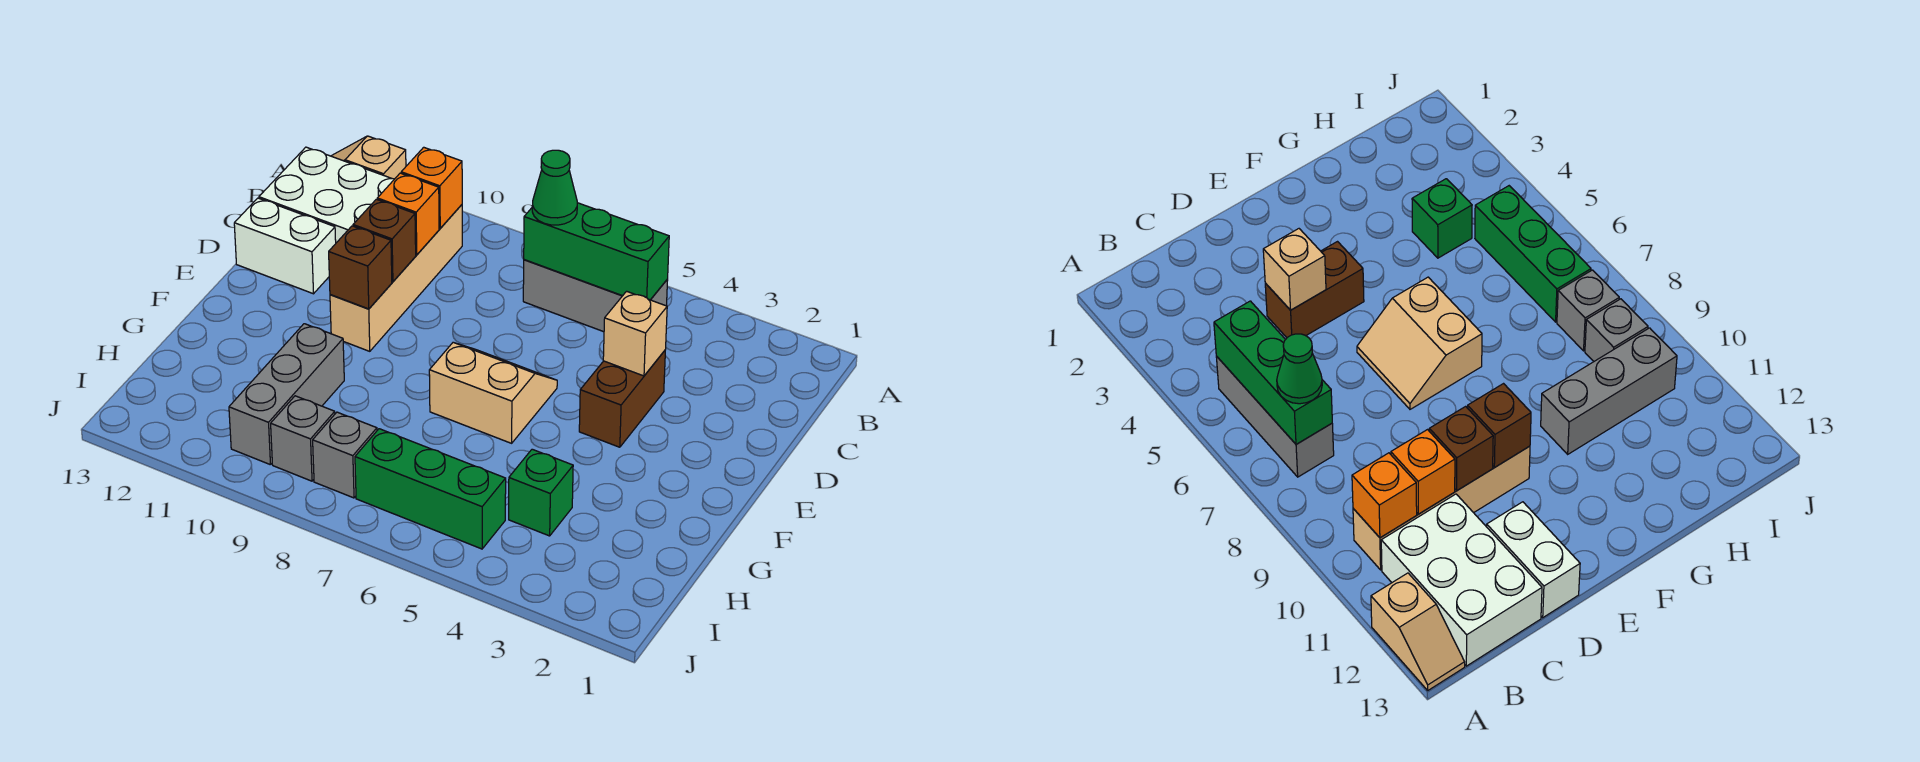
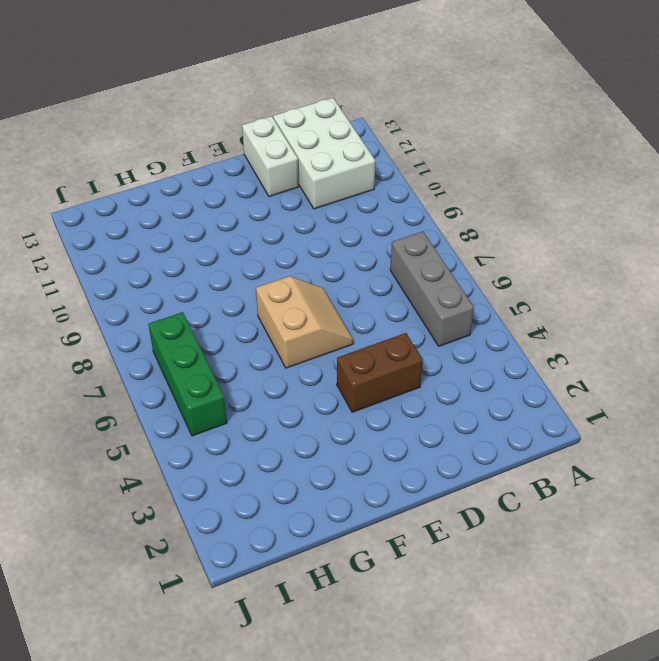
none -> tan 1x2 slope [332,136,406,179]
none -> tan 1x4 brick [330,205,462,351]
none -> grey 1x3 brick [229,324,344,465]

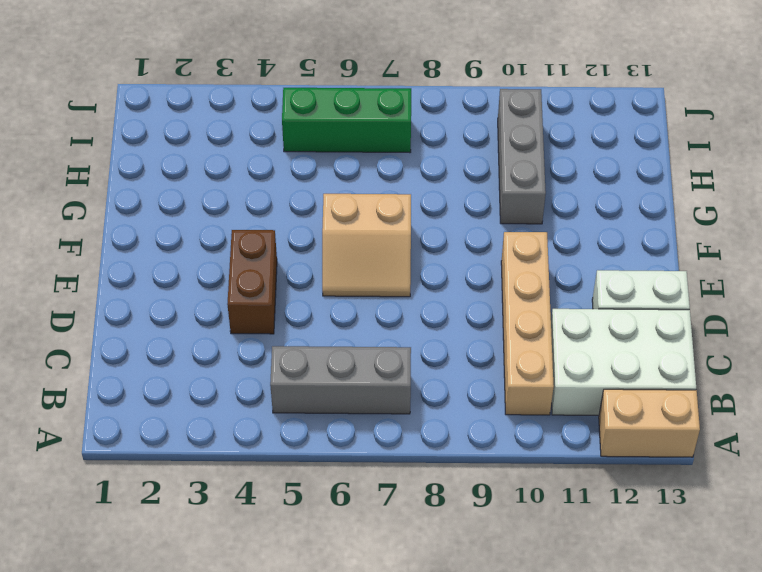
tan 1x2 brick [599,389,700,457] -> tan 1x2 slope [332,136,406,179]
none -> green 1x1 brick [509,449,573,536]
none -> grey 1x1 brick [313,412,377,498]
none -> grey 1x1 brick [271,396,335,481]

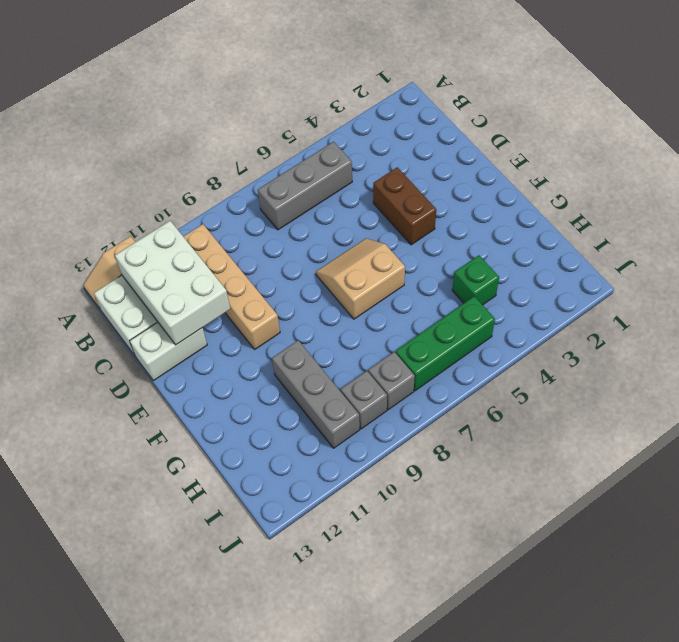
white 2x3 brick [115,221,230,345] -> none
none -> green 1x3 brick [524,203,669,300]
none -> orange 1x1 brick [401,147,462,228]
none -> orange 1x1 brick [377,173,439,255]

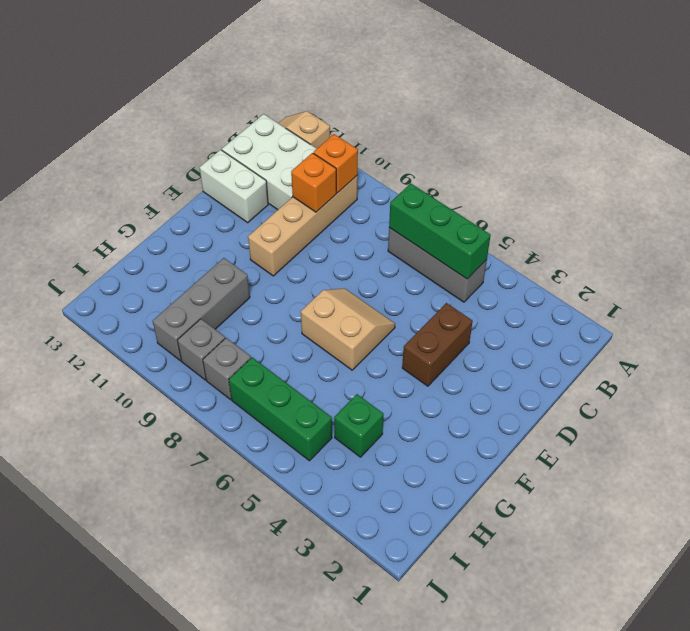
none -> tan 1x1 brick [603,291,667,376]
none -> brown 1x1 brick [353,199,416,282]
none -> brown 1x1 brick [329,226,392,309]

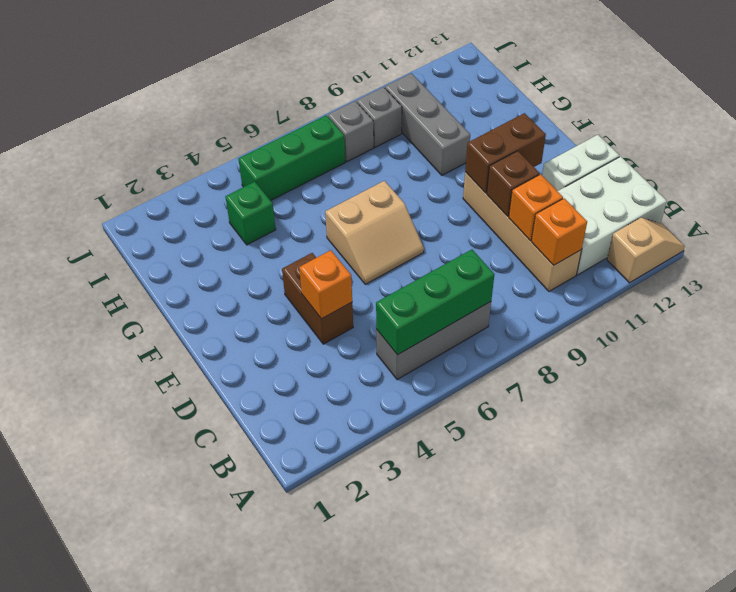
orange 1x1 brick [299,250,352,319] -> tan 1x1 brick [603,291,667,376]
brown 1x2 brick [465,113,546,193] -> brown 1x1 brick [329,226,392,309]
none -> green 1x1 cone [532,150,577,225]

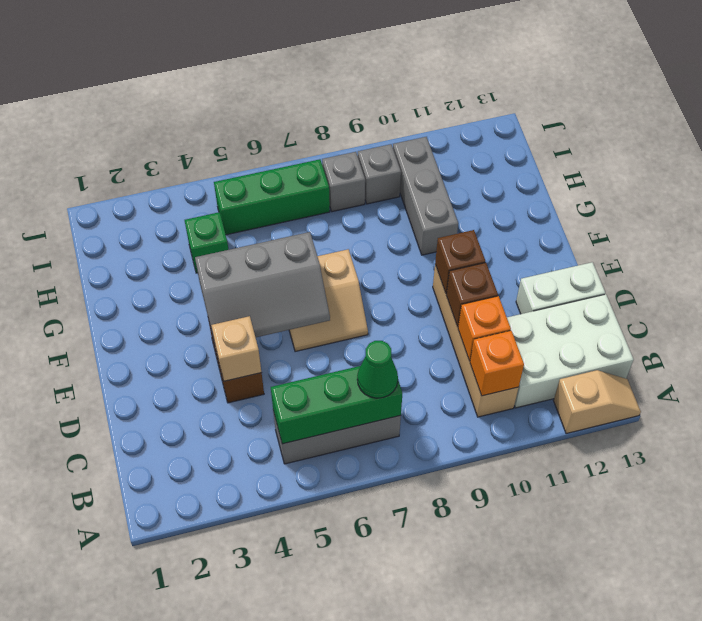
grey 2x3 slope [195,232,330,339] -> none

